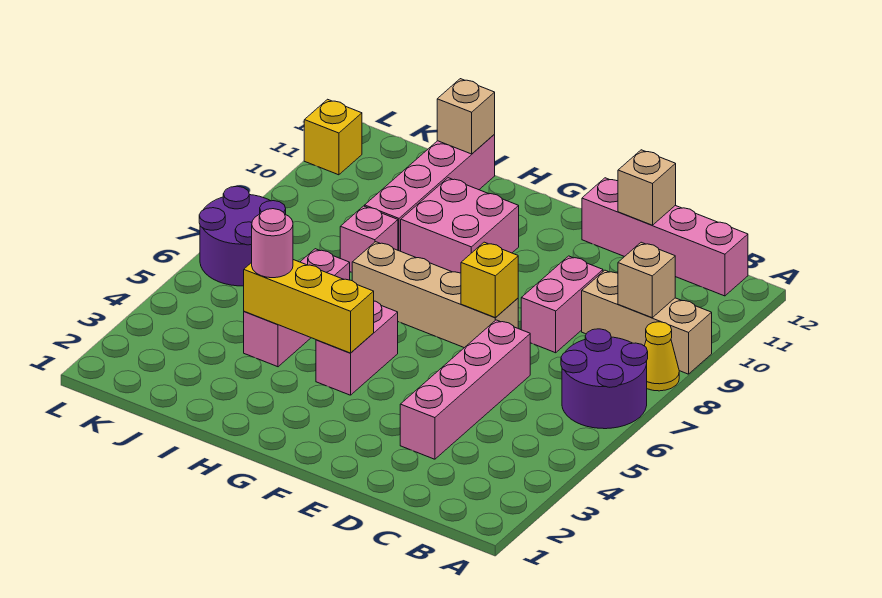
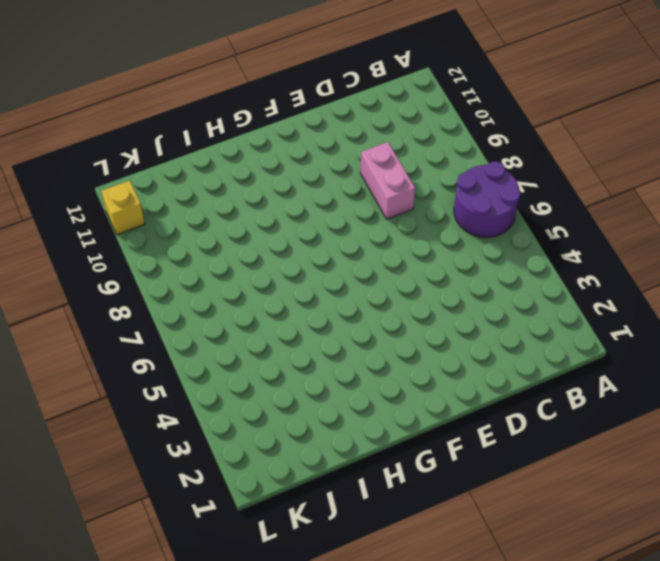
none -> yellow 1x1 cone [645,322,679,391]
none -> tan 1x3 brick [582,270,712,374]
none -> pink 1x4 brick [582,178,748,296]

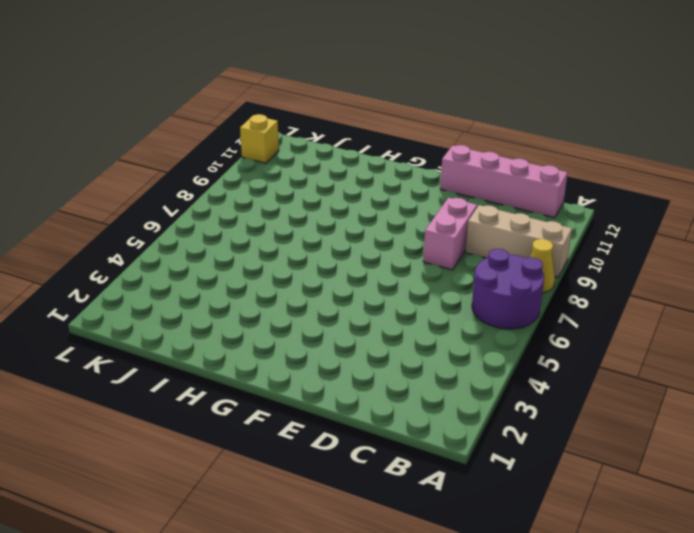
none -> pink 1x4 brick [400,320,530,459]
none -> tan 1x4 brick [352,242,518,348]
none -> pink 1x2 brick [316,301,398,395]

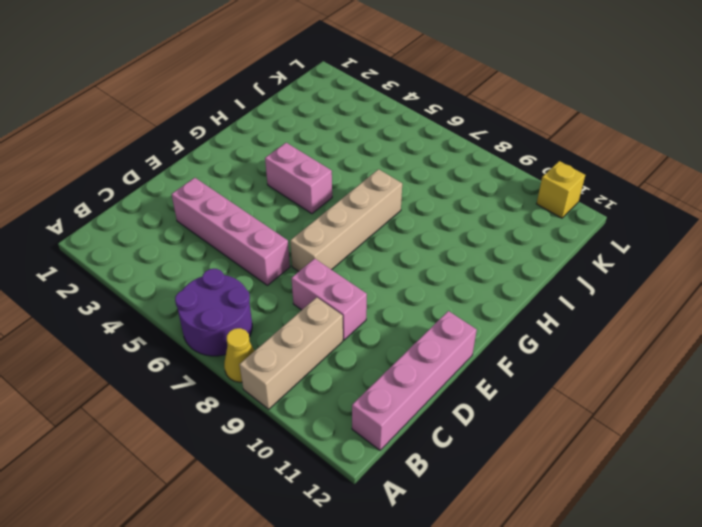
none -> pink 2x2 brick [401,178,519,273]
none -> pink 1x3 brick [244,249,350,367]
none -> pink 1x1 brick [340,206,398,272]

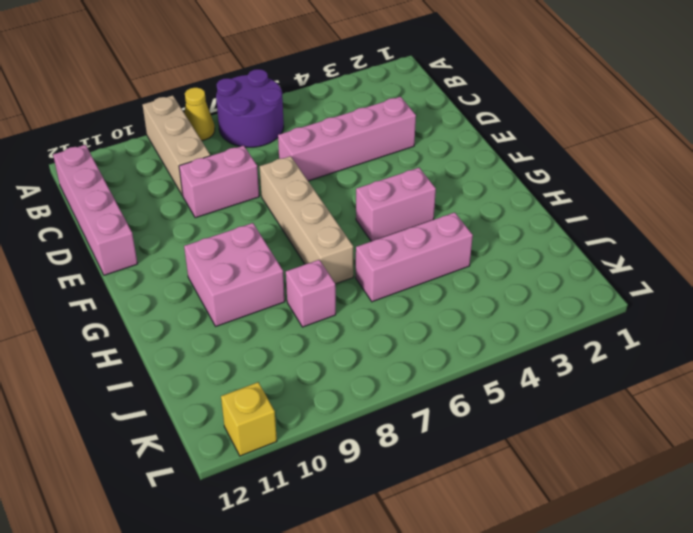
none -> pink 1x4 brick [365,135,495,251]
none -> purple 2x2 round brick [199,186,286,286]
none -> tan 1x1 brick [618,242,675,318]

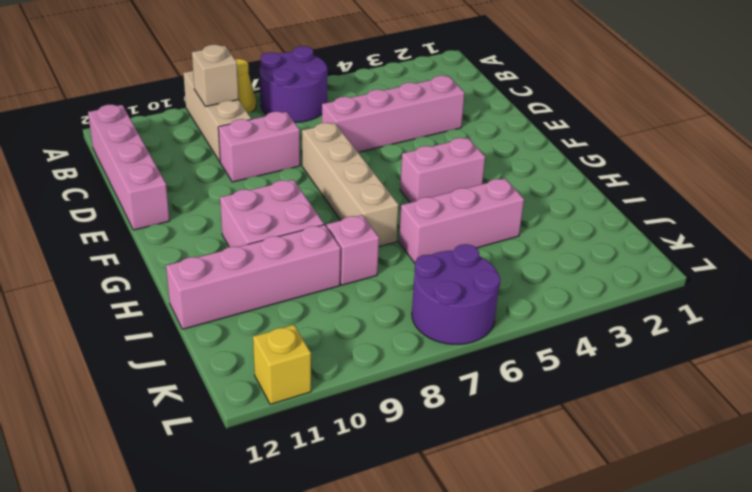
none -> tan 1x1 brick [618,150,676,225]
none -> yellow 1x1 brick [461,242,518,318]
none -> yellow 1x3 brick [244,260,374,353]

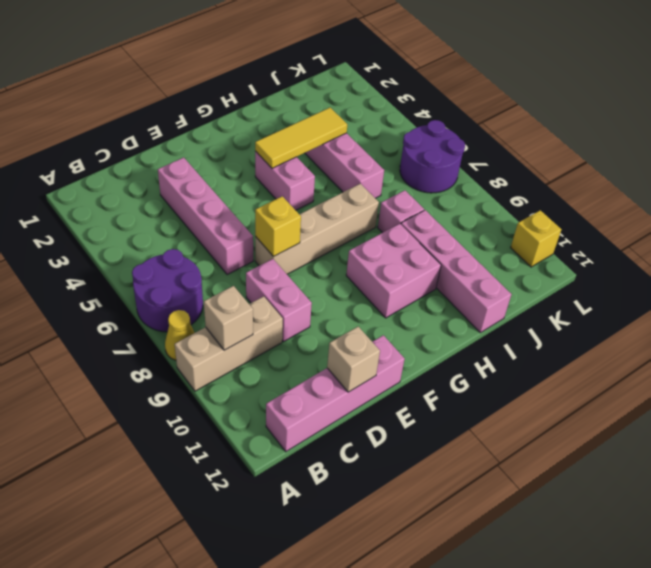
yellow 1x3 tile [255,108,347,168] -> yellow 1x3 brick [244,260,374,353]
none -> tan 1x1 brick [437,79,495,154]
none -> pink 1x1 round brick [252,209,293,278]

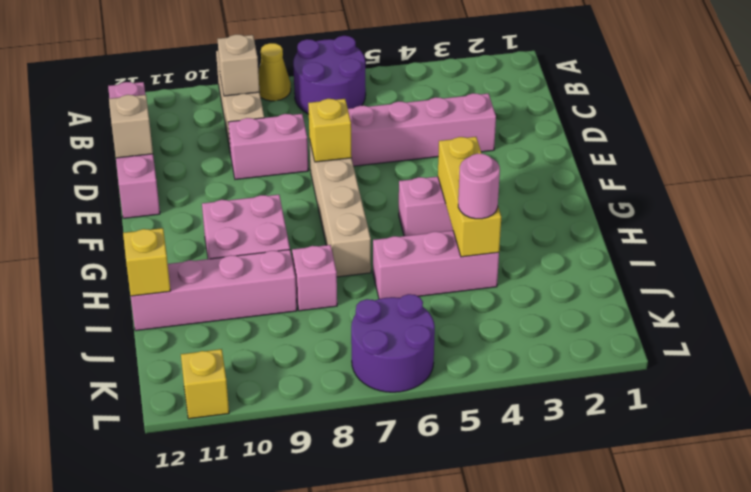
yellow 1x1 brick [123,228,171,296] -> tan 1x1 brick [437,79,495,154]

